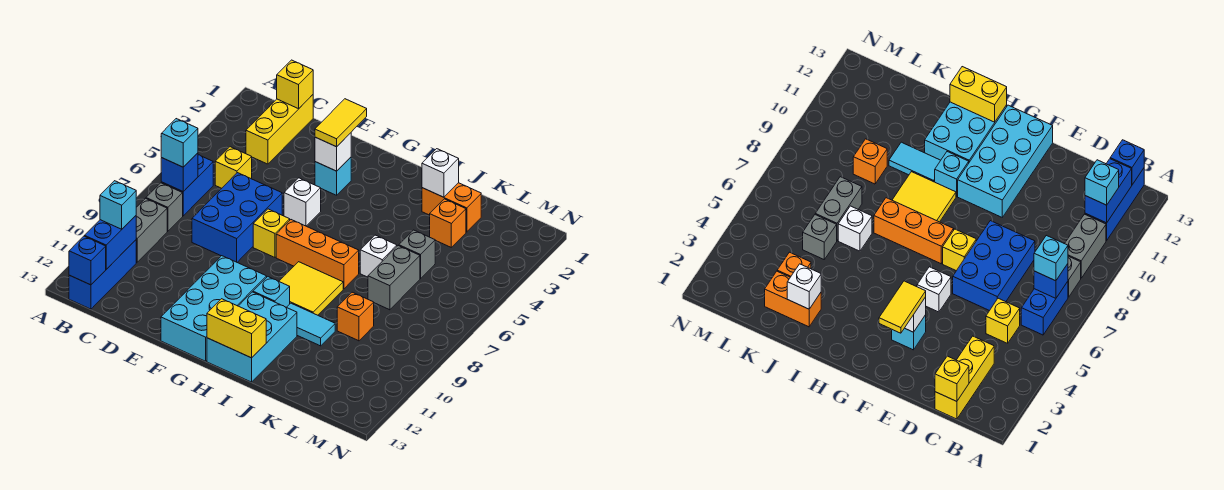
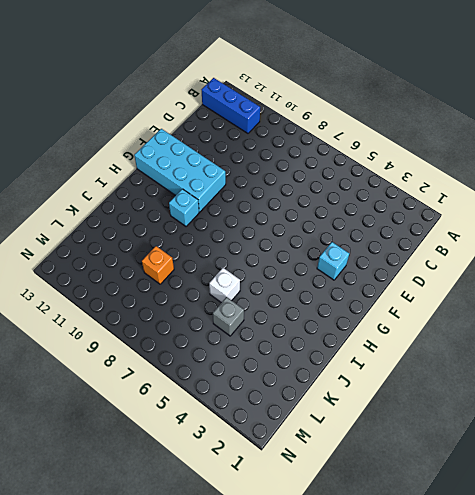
none -> blue 1x2 brick [161,155,213,216]
none -> grey 1x1 brick [146,183,183,231]
none -> grey 1x2 brick [136,198,167,262]
none -> yellow 1x3 brick [246,95,313,164]

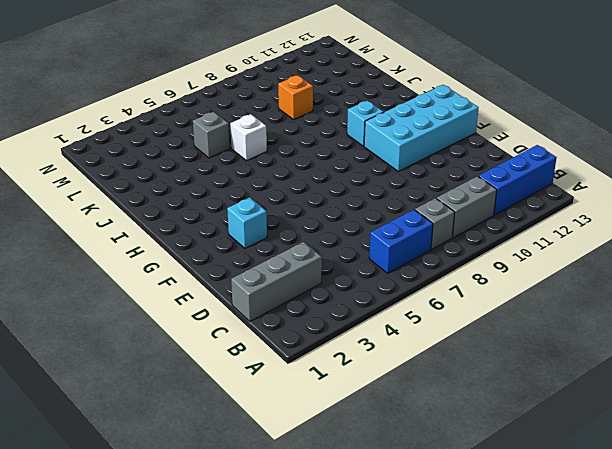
grey 1x3 brick [231,242,322,321] -> yellow 1x3 brick [246,95,313,164]
none -> yellow 1x1 brick [215,147,252,188]
none -> blue 2x3 brick [192,173,282,262]
none -> white 1x1 brick [284,178,321,226]
none -> yellow 1x1 brick [253,209,290,257]

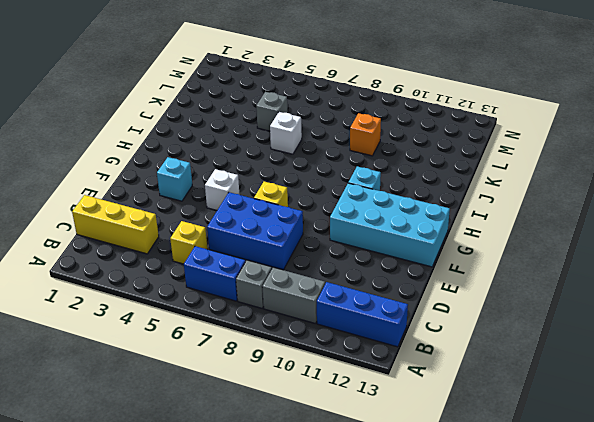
none -> orange 1x3 brick [276,220,359,289]
none -> yellow 2x2 tile [279,262,343,315]
none -> cyan 2x3 brick [207,292,297,382]
none -> cyan 1x2 tile [287,303,335,346]

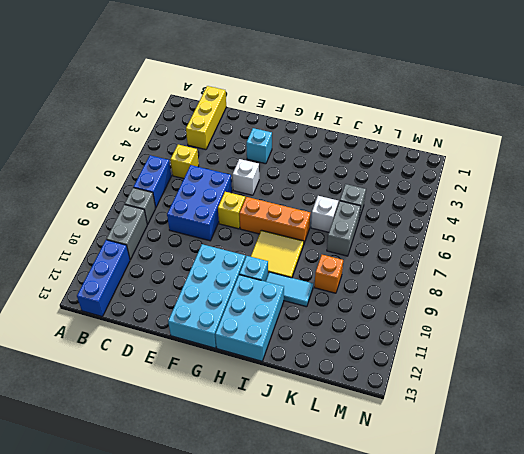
none -> orange 1x2 brick [422,183,481,232]
none -> orange 1x1 brick [430,199,466,247]
none -> blue 1x1 brick [161,153,198,192]
none -> blue 1x2 brick [85,216,136,269]

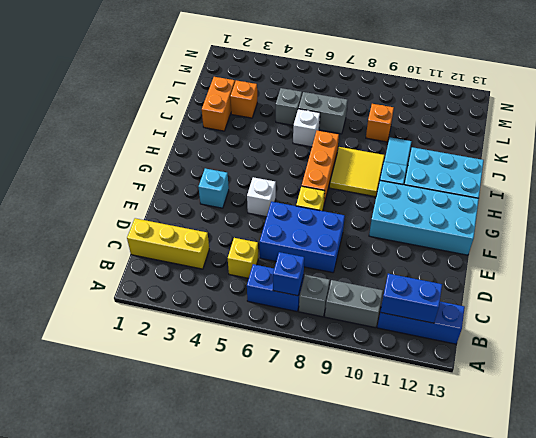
none -> blue 1x1 brick [69,236,106,285]
none -> yellow 1x1 brick [277,60,313,109]
none -> white 1x1 brick [315,133,351,171]
none -> yellow 1x2 brick [207,299,266,358]

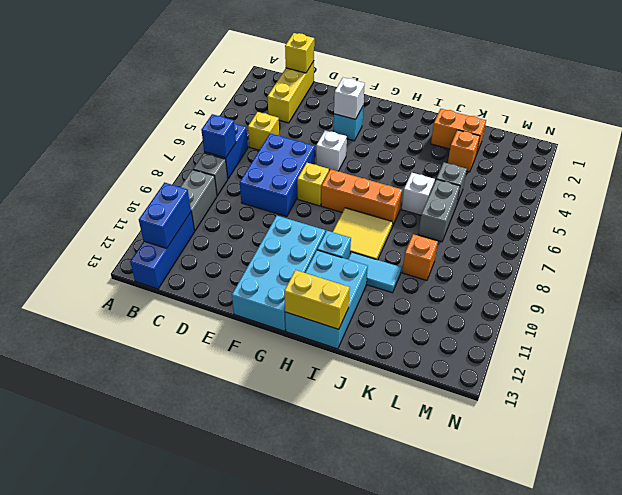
none -> blue 1x1 brick [69,236,106,285]
none -> white 1x1 brick [422,149,459,197]
none -> cyan 1x1 brick [161,119,198,167]
none -> cyan 1x1 brick [100,181,136,229]

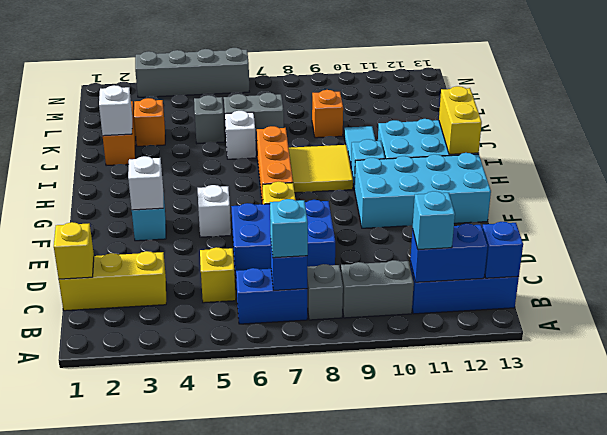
grey 1x4 brick [135,48,249,97] -> none
none -> yellow 1x2 tile [315,99,367,147]

